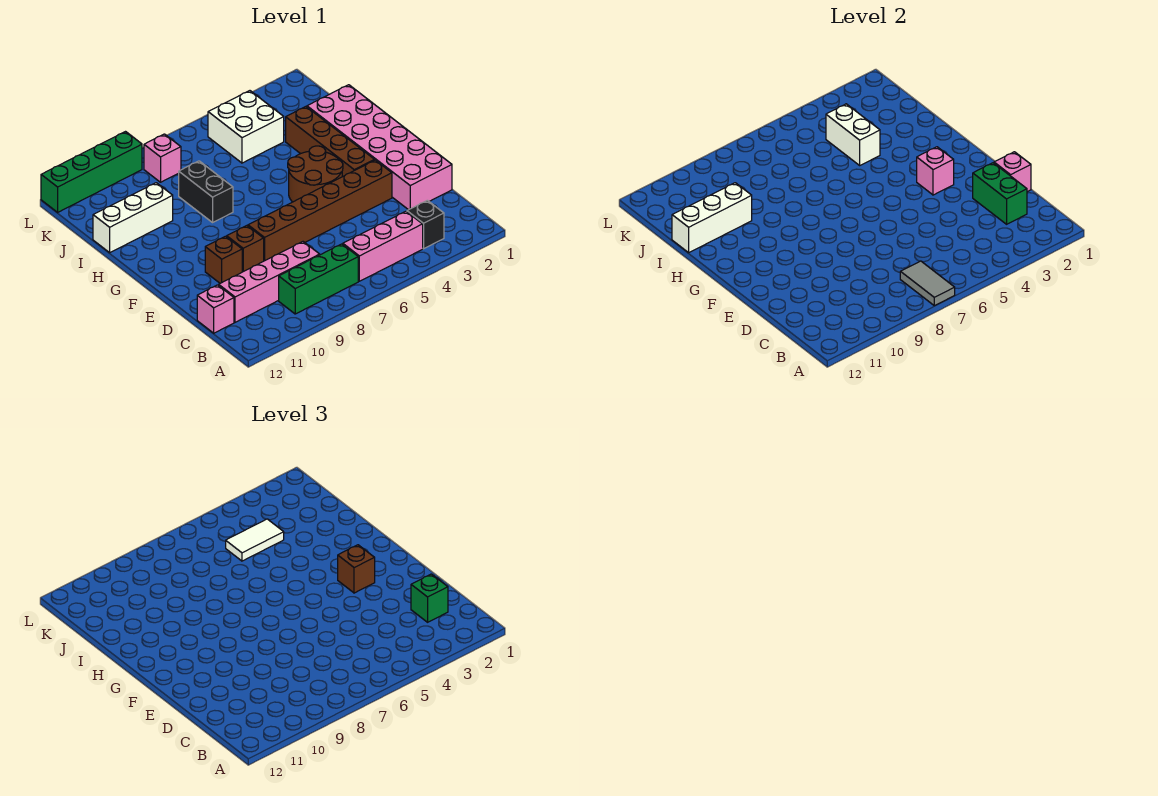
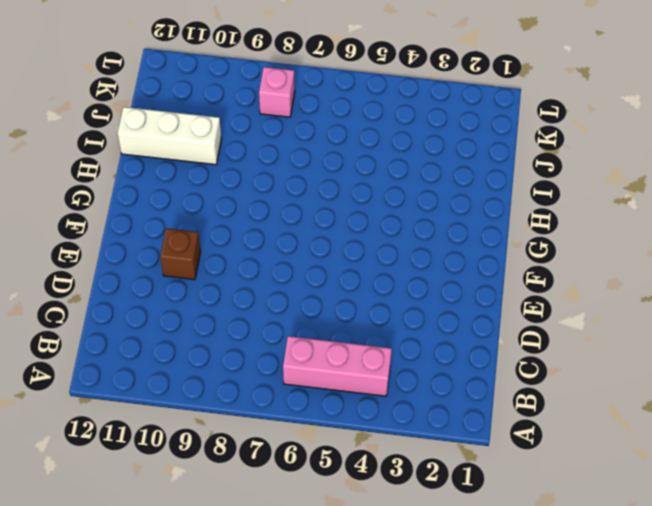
none -> black 1x1 brick [407,200,444,249]
none -> green 1x3 brick [279,244,358,314]
none -> pink 1x4 brick [219,242,320,322]

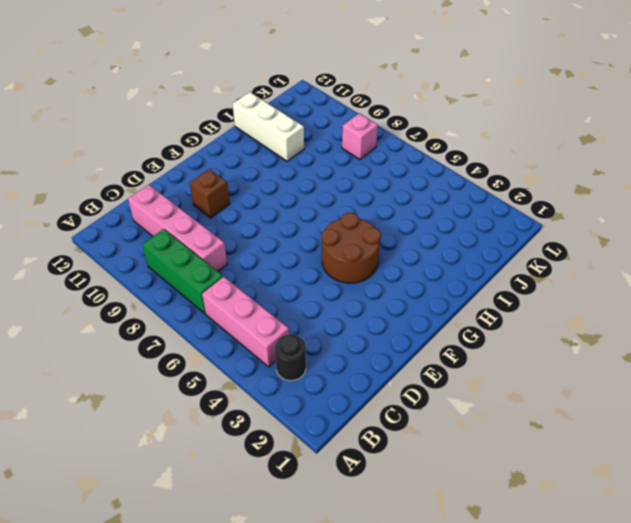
black 1x1 round brick [275,334,306,381] -> black 1x1 brick [407,200,444,249]
none -> pink 1x1 brick [197,285,234,333]
none -> pink 2x6 brick [307,85,452,210]
none -> brown 1x6 brick [248,160,392,261]

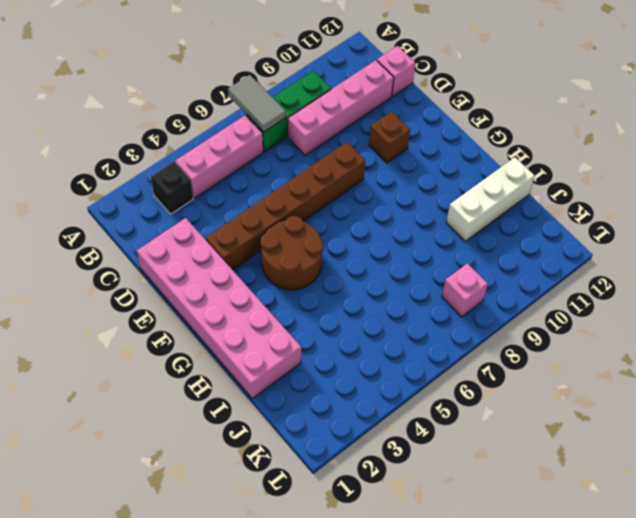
none -> brown 1x1 brick [227,226,264,272]
none -> brown 1x4 brick [286,107,374,177]
none -> black 1x2 brick [179,161,233,222]

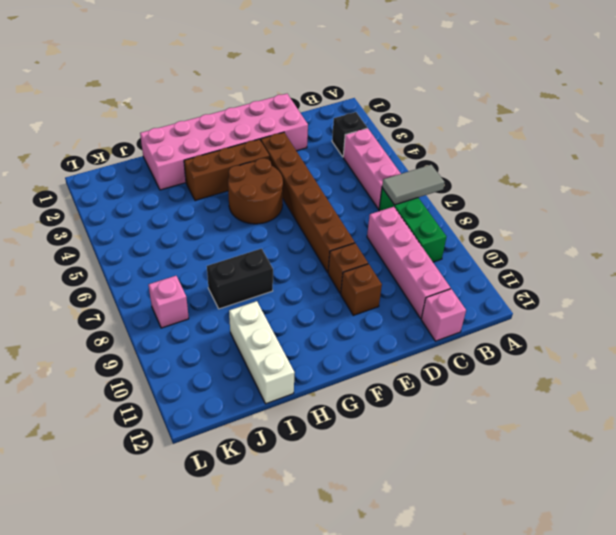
brown 1x3 brick [184,139,269,201] -> brown 1x4 brick [286,107,374,177]
none -> white 2x2 brick [208,91,284,163]
none -> green 1x4 brick [41,132,142,212]
none -> green 1x2 brick [973,163,1027,224]

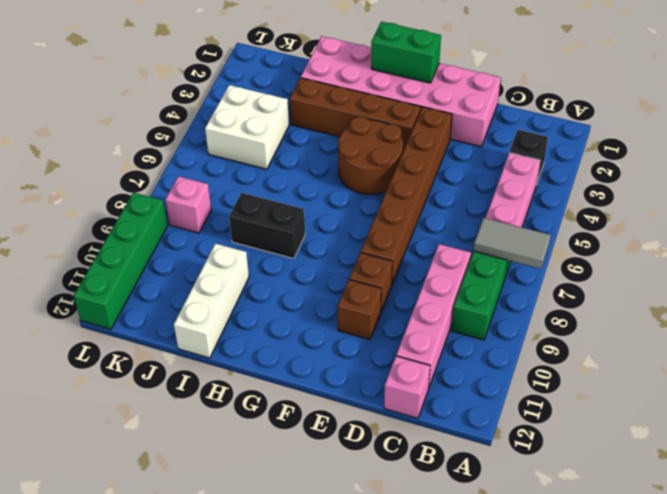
green 1x2 brick [371,22,441,83] -> green 1x2 brick moved to [973,163,1027,224]
none -> pink 1x1 brick [994,152,1031,192]
none -> pink 1x1 brick [917,147,954,195]
none -> white 1x2 brick [826,104,880,165]

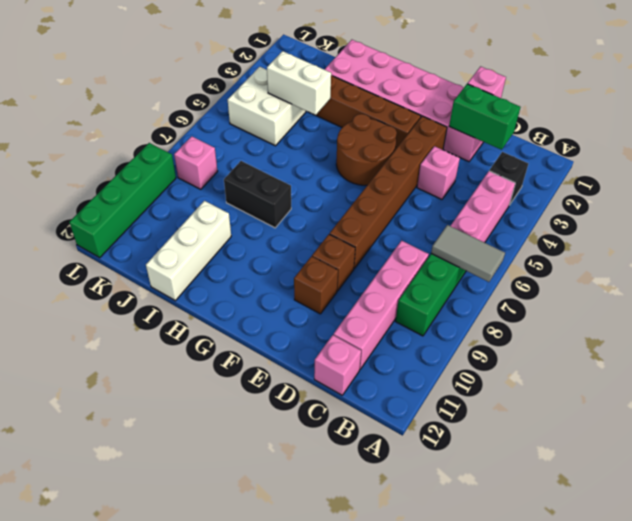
pink 1x1 brick [417,146,460,199] -> pink 1x1 brick moved to [917,147,954,195]
none -> white 1x3 brick [672,183,752,253]
none -> green 1x1 brick [411,574,448,622]
none -> brown 1x1 brick [338,545,375,593]

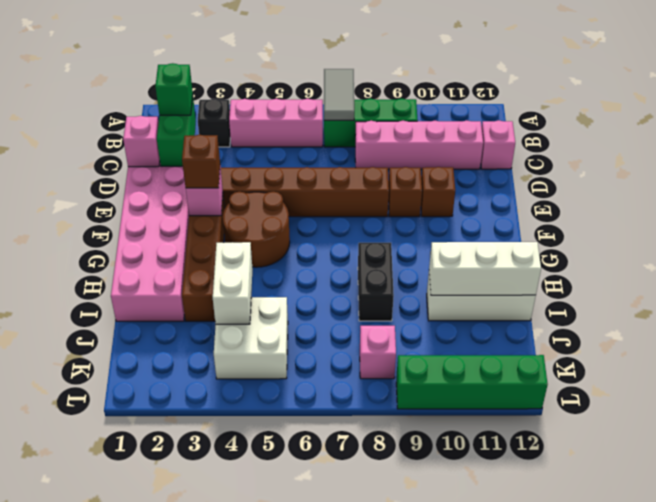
none -> white 1x2 tile [226,519,284,561]

